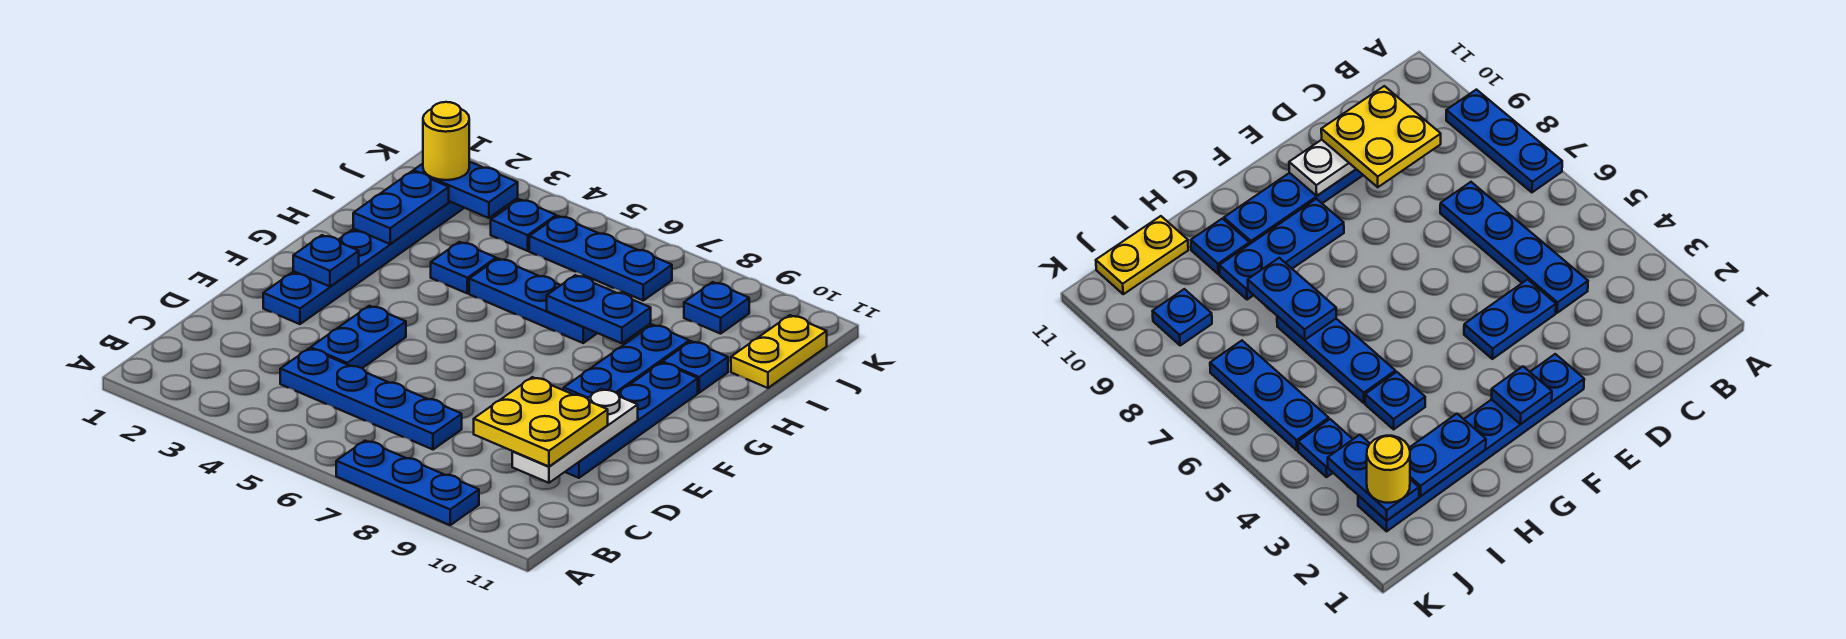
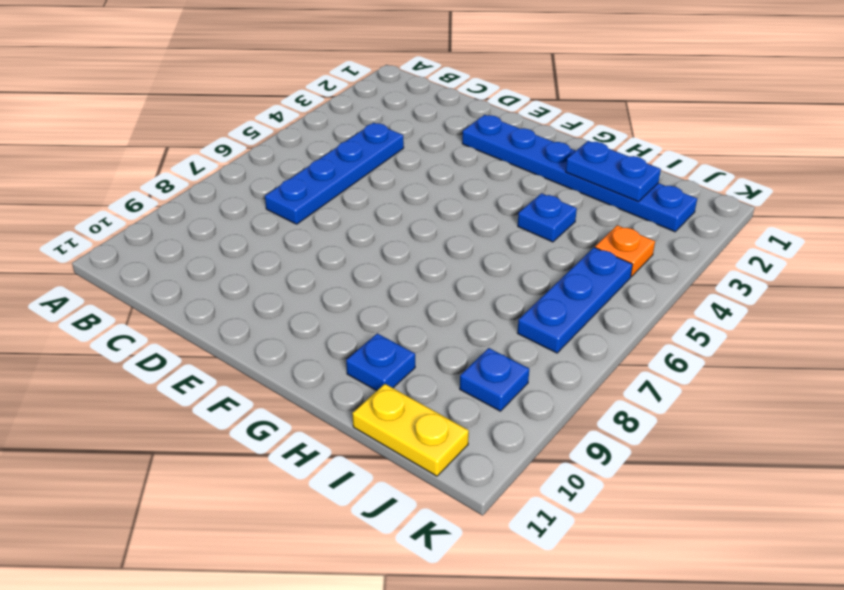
orange 1x1 plate [595,225,655,277] -> blue 1x1 plate [491,199,556,251]
none -> blue 1x3 plate [336,441,479,525]
none -> blue 1x2 plate [311,306,406,368]
none -> blue 1x4 plate [565,363,698,478]

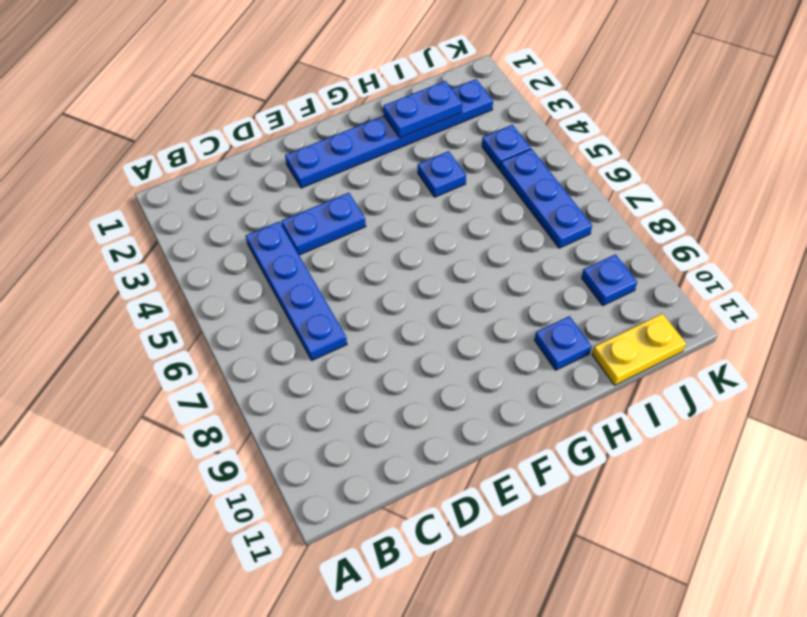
none -> blue 1x3 plate [336,441,479,525]
none -> blue 1x4 plate [565,363,698,478]
none -> blue 1x3 plate [564,325,689,398]

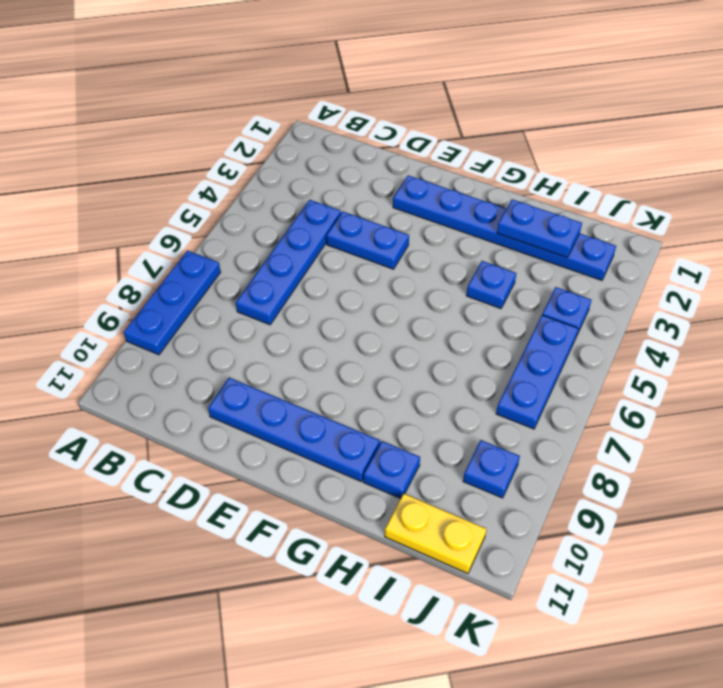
none -> blue 1x3 plate [564,325,689,398]
none -> blue 1x3 plate [469,259,597,343]
none -> white 1x3 plate [512,389,638,483]

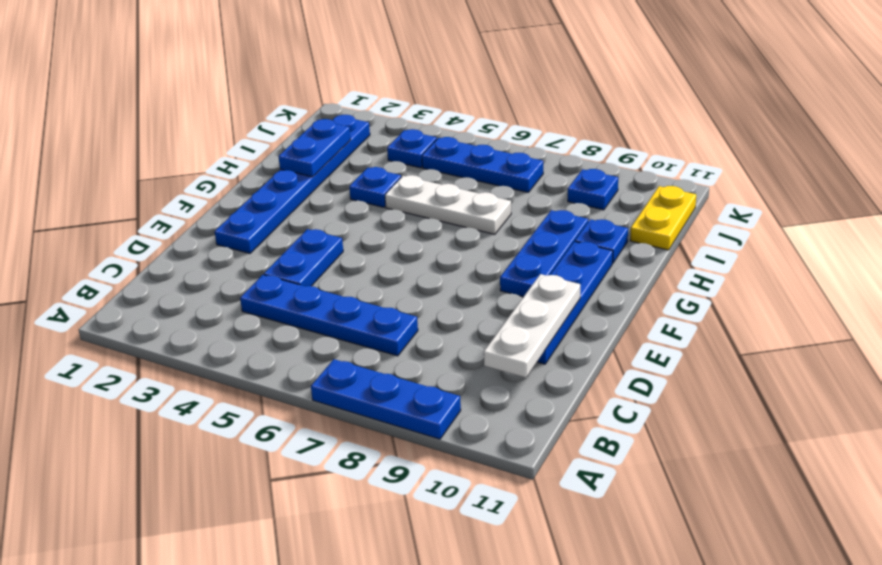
white 1x3 plate [385,175,511,234] -> blue 1x3 plate [469,259,597,343]
none -> blue 1x1 plate [293,235,359,287]
none -> blue 1x2 plate [547,275,651,343]
none -> blue 1x2 plate [413,162,518,218]

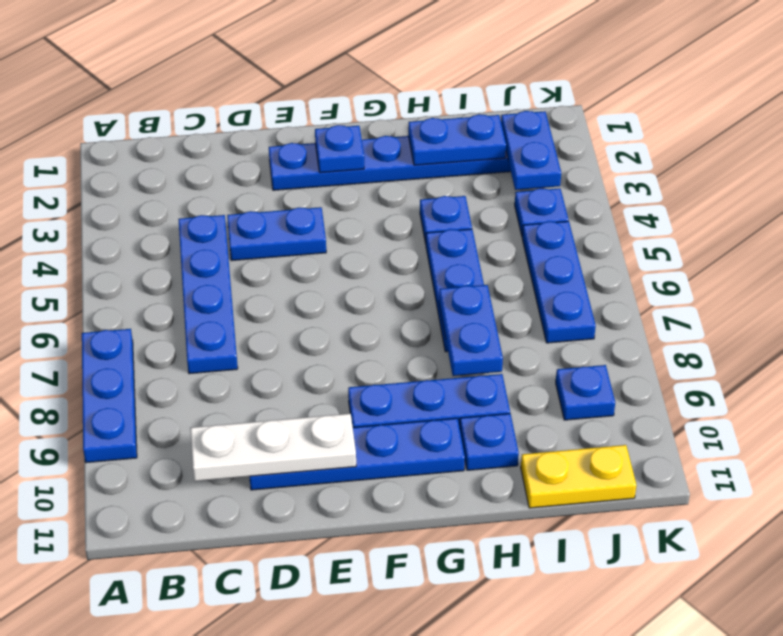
none -> yellow 2x2 plate [474,377,608,466]
none -> yellow 1x1 round brick [423,102,469,180]

